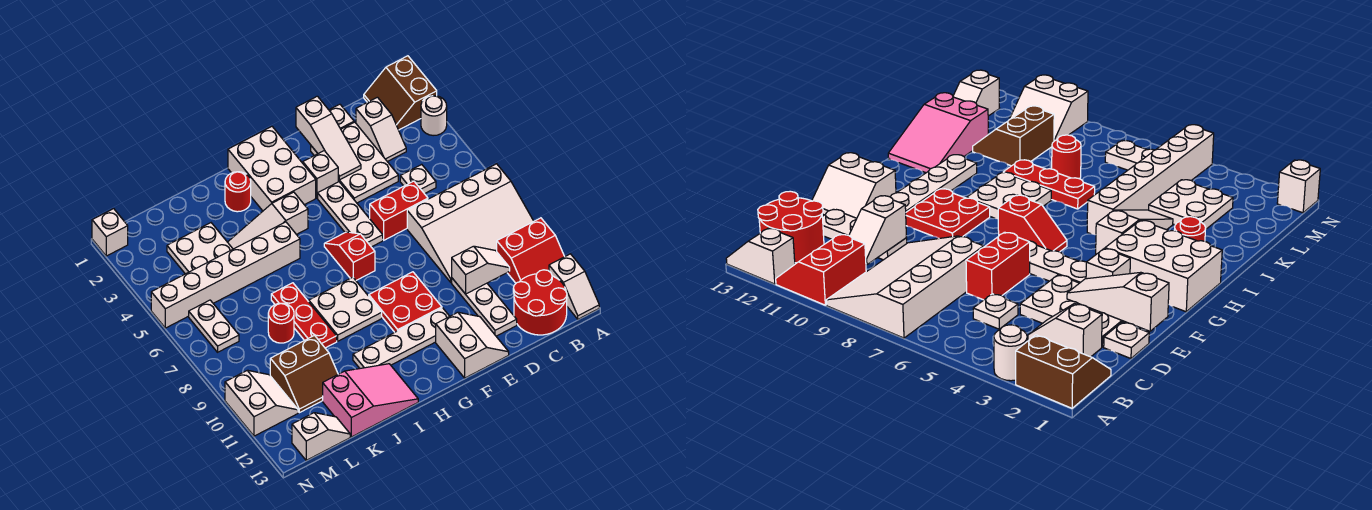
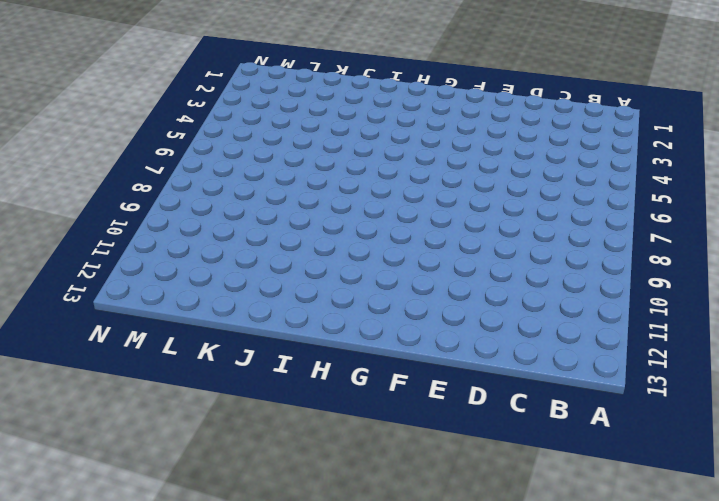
none -> brown 2x2 slope [364,56,437,130]
none -> white 1x1 round brick [421,96,447,136]
none -> white 3x4 slope [407,164,534,282]
none -> red 2x2 slope [497,218,565,283]

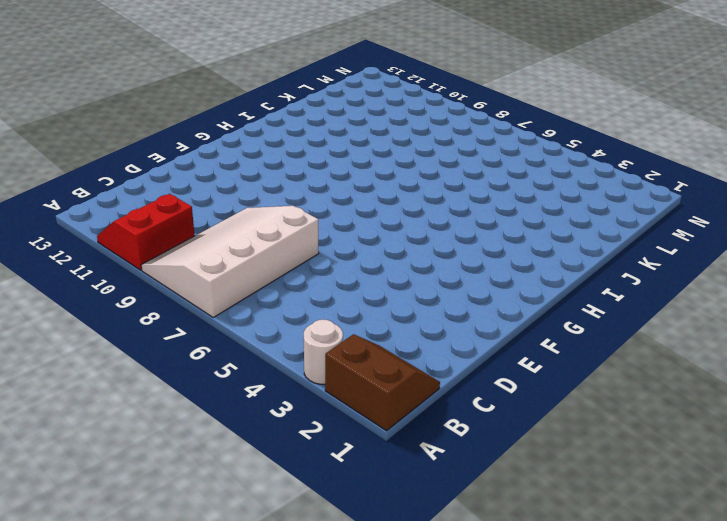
none -> white 1x2 slope [549,254,599,319]
none -> red 2x2 round brick [513,270,567,335]
none -> white 1x2 slope [356,97,406,162]
none -> white 1x1 plate [400,164,436,194]

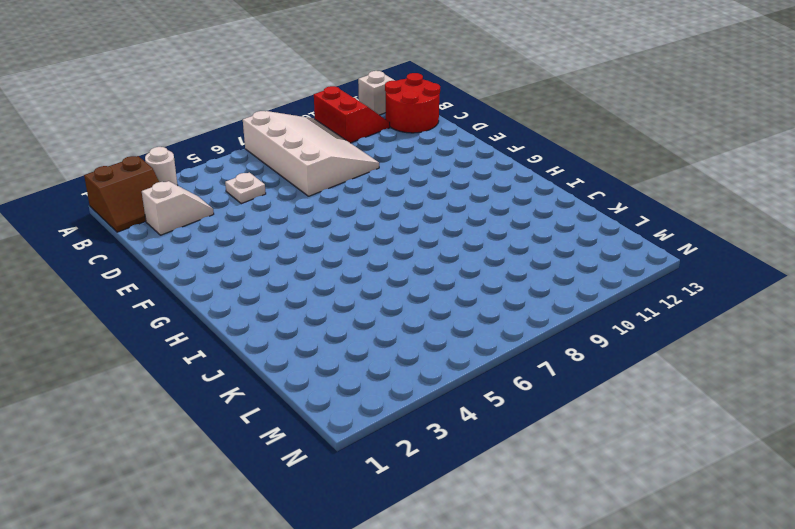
none -> white 1x1 plate [329,104,354,129]
none -> white 2x3 plate [311,122,398,203]
none -> red 1x2 brick [370,181,428,240]
none -> white 1x3 plate [452,278,517,336]

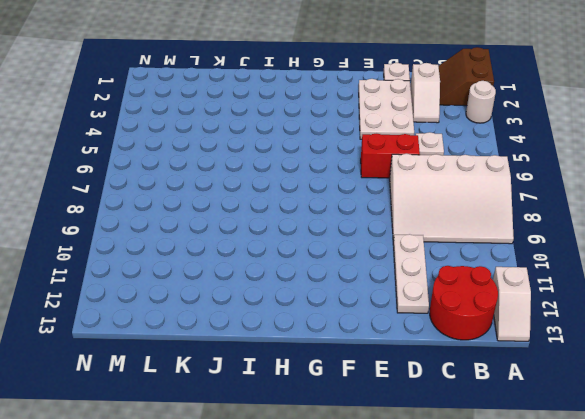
none -> red 2x2 slope [497,218,565,283]
none -> white 2x2 slope [436,312,509,378]
none -> white 1x1 brick [303,151,338,198]
none -> white 1x3 plate [318,182,383,247]

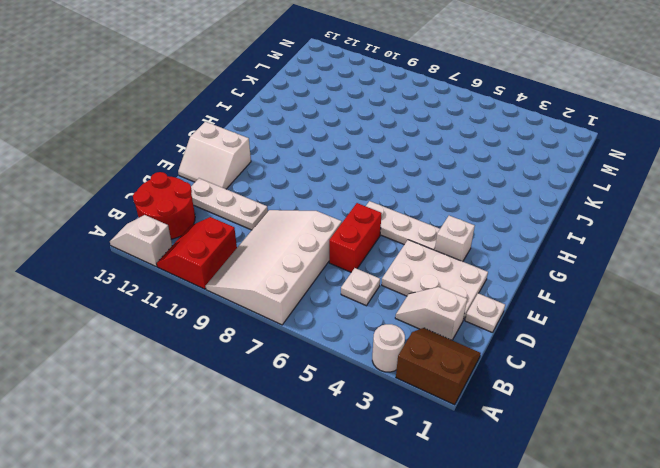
none -> red 2x2 plate [369,272,442,332]
none -> white 1x4 plate [353,308,450,368]
none -> white 2x3 brick [228,127,316,211]
none -> red 1x2 slope [324,232,375,280]

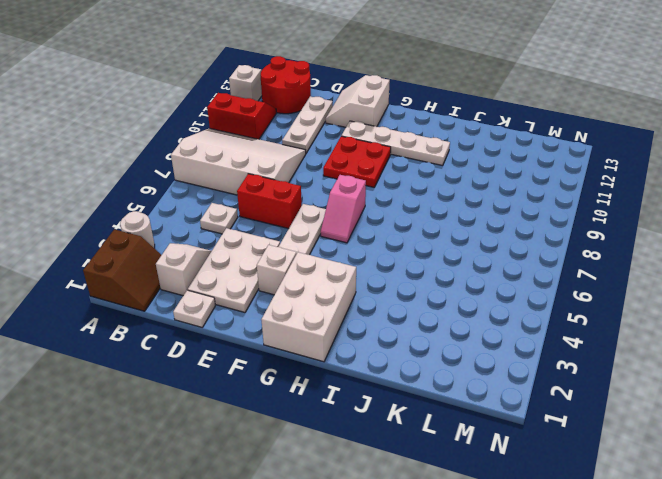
pink 1x2 slope [321,175,366,243] -> red 1x2 slope [324,232,375,280]
none -> white 1x3 slope [228,192,308,249]
none -> white 2x2 plate [309,277,382,341]
none -> red 1x1 round brick [225,172,251,212]
none -> white 1x6 brick [151,222,300,328]

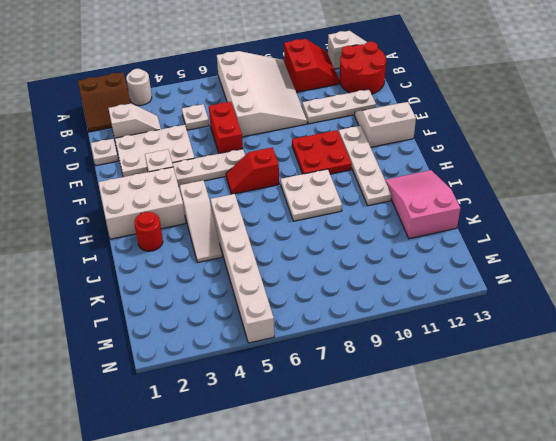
none -> red 1x3 plate [271,283,337,348]
none -> white 2x2 plate [167,223,233,274]
none -> red 1x1 round brick [268,303,294,343]
none -> brown 2x2 slope [270,336,338,413]

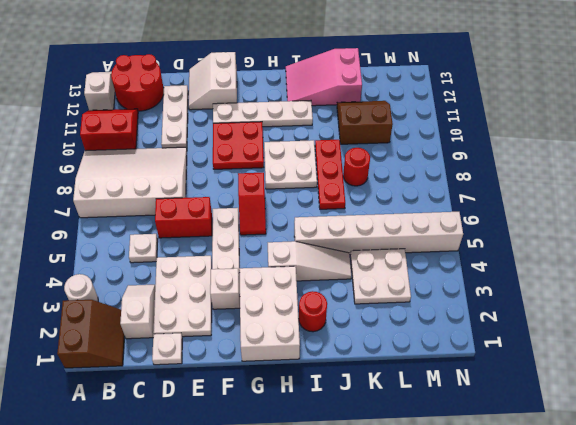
none -> white 1x2 slope [292,413,350,460]
none -> white 1x2 plate [189,300,239,352]
none -> white 2x2 slope [225,370,298,436]
none -> white 1x1 brick [92,209,128,256]

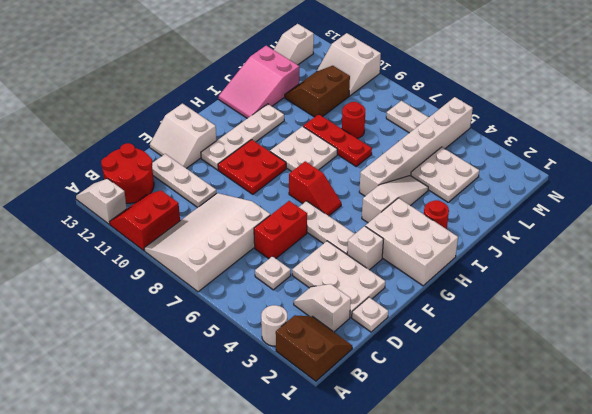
none -> white 1x1 brick [92,209,128,256]
none -> white 1x2 slope [452,246,510,294]
none -> white 1x3 slope [296,96,361,180]

